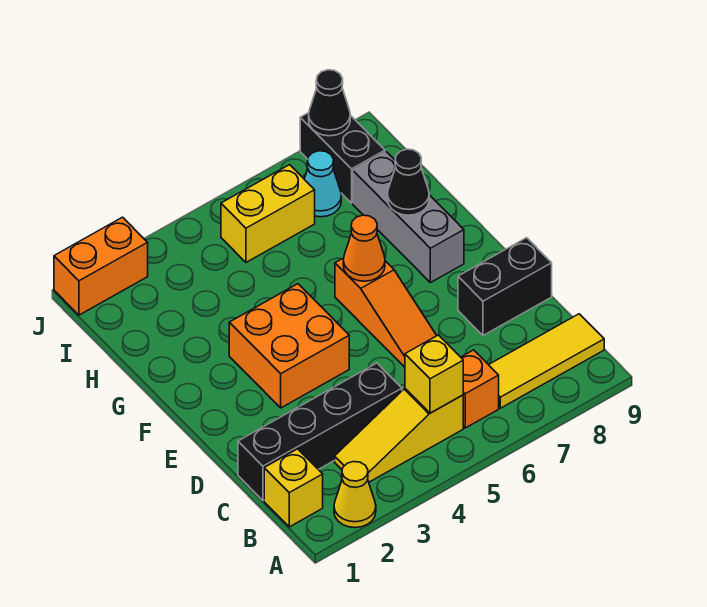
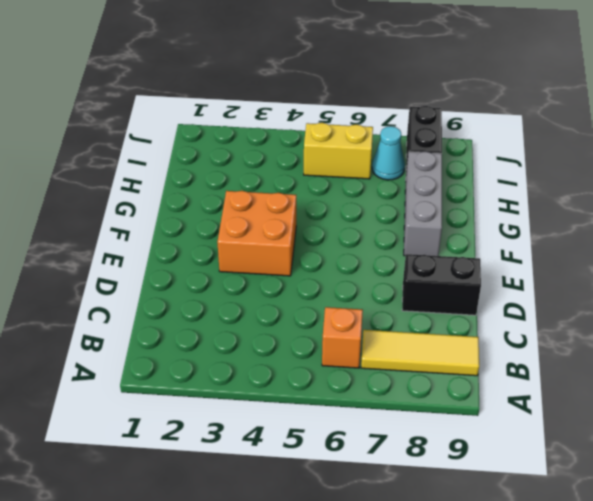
none -> yellow 1x1 cone [334,462,376,528]
none -> yellow 1x1 brick [264,449,323,527]
none -> yellow 1x3 slope [335,389,463,482]

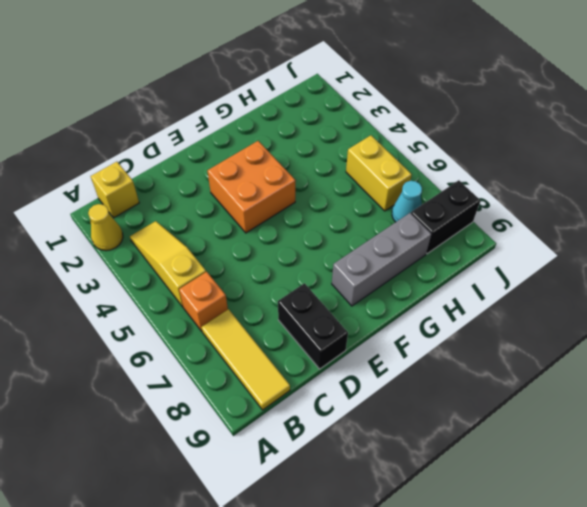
none -> black 1x4 brick [238,363,402,500]
none -> orange 1x3 slope [335,258,437,367]
none -> orange 1x2 brick [54,217,148,315]

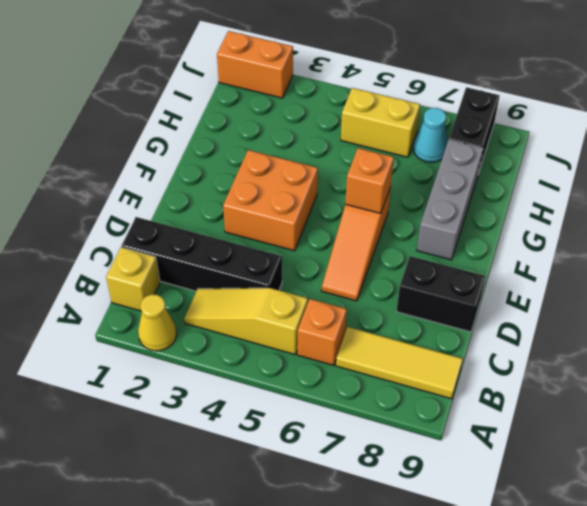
orange 1x1 brick [345,148,394,213] -> orange 1x1 cone [343,215,385,281]
none -> yellow 1x1 brick [405,335,463,413]
none -> black 1x1 cone [387,149,429,215]
none -> black 1x1 cone [309,70,350,136]

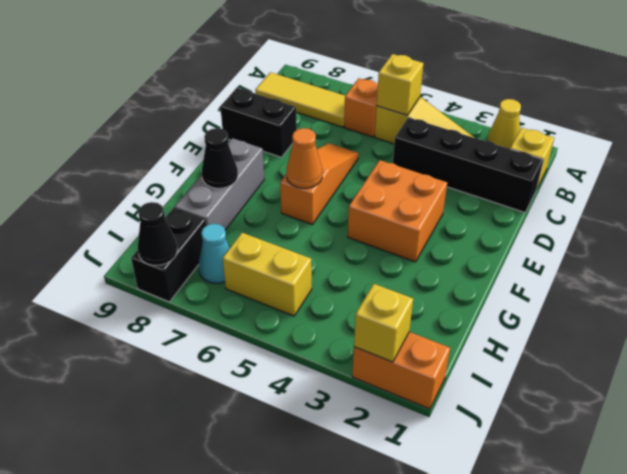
yellow 1x1 brick [354,284,413,362] -> none

